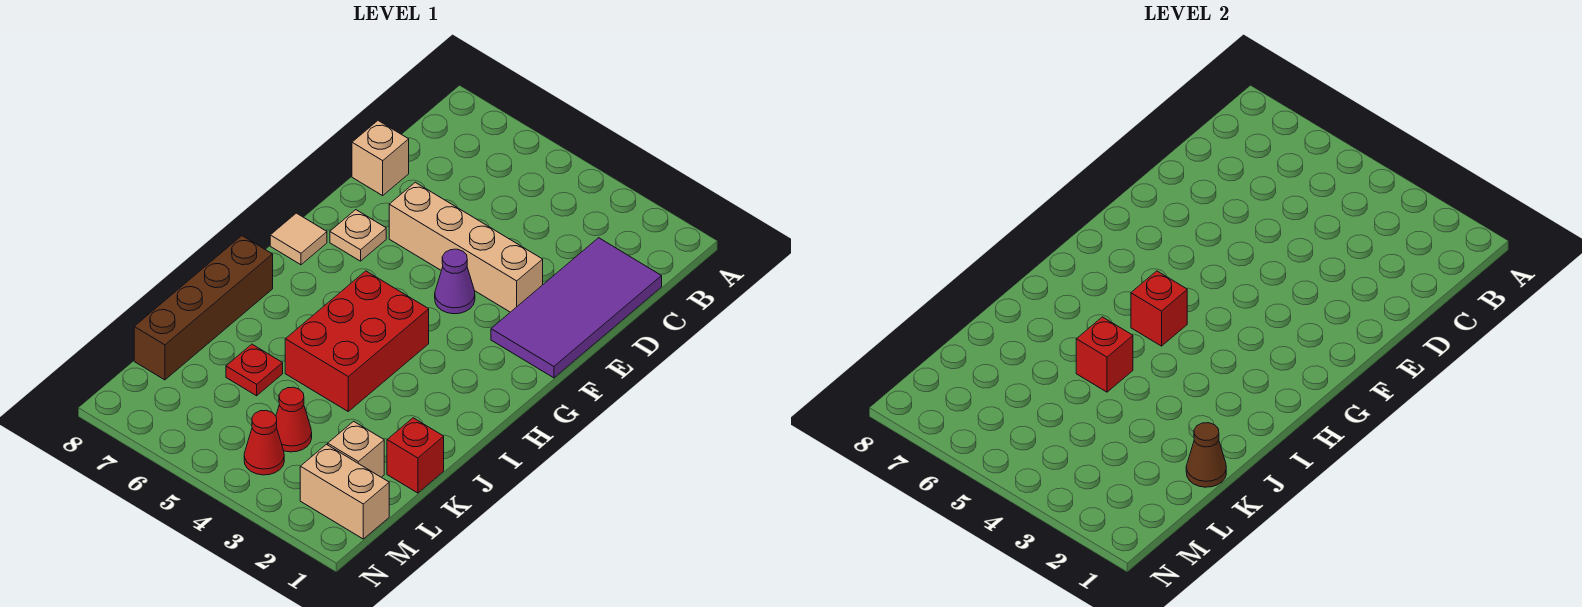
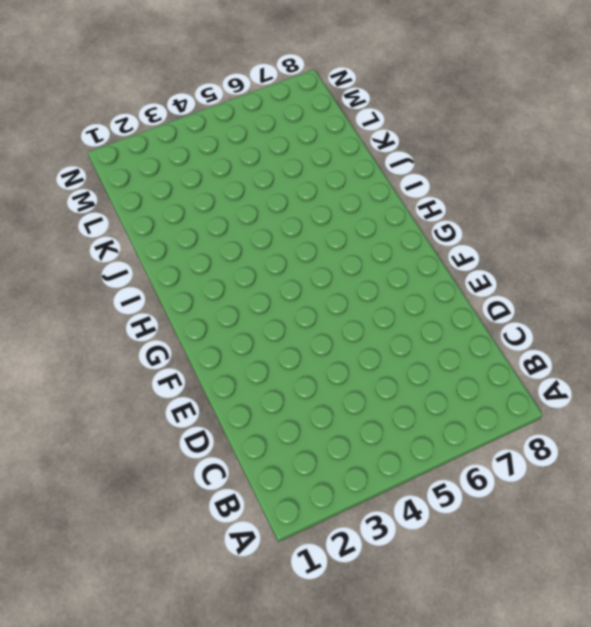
none -> purple 2x4 tile [491,238,662,378]
none -> tan 1x1 brick [352,121,409,196]
none -> tan 1x4 brick [389,182,543,312]

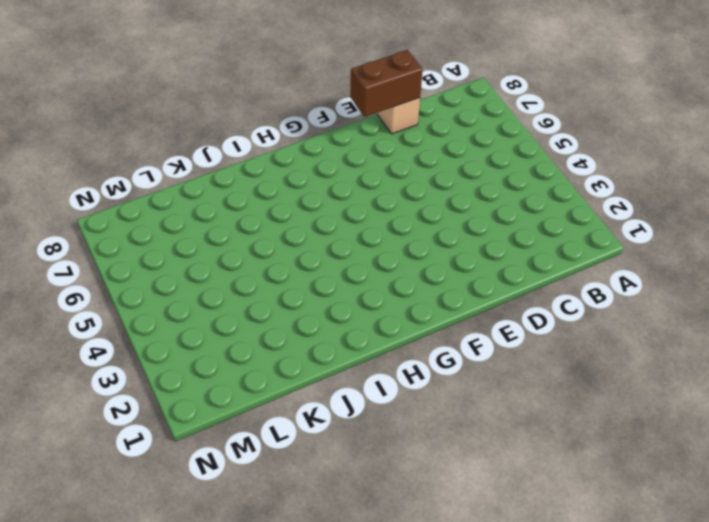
brown 1x2 brick [350,50,423,117] -> none
none -> purple 2x4 tile [491,238,662,378]
none -> tan 1x4 brick [389,182,543,312]
none -> purple 1x1 cone [435,249,475,314]

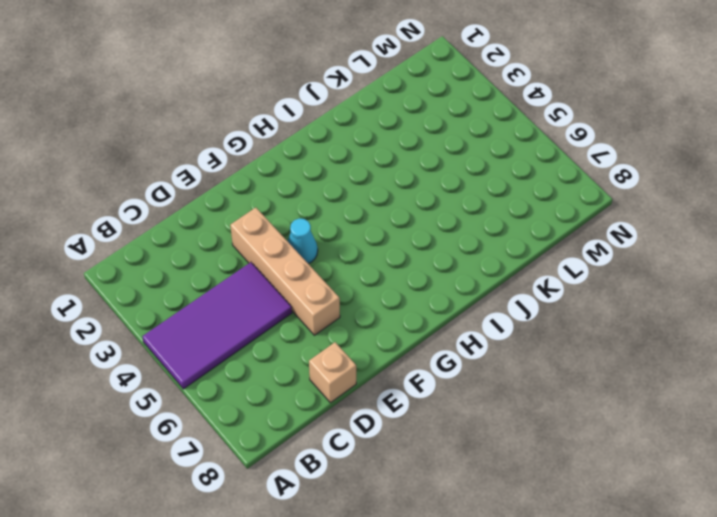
purple 2x4 tile [142,262,292,389] -> purple 2x4 tile moved to [491,238,662,378]
cyan 1x1 cone [288,218,318,264] -> purple 1x1 cone [435,249,475,314]
none -> tan 1x1 plate [330,210,386,261]
none -> tan 1x1 tile [270,213,327,265]
none -> red 2x3 brick [285,271,429,411]

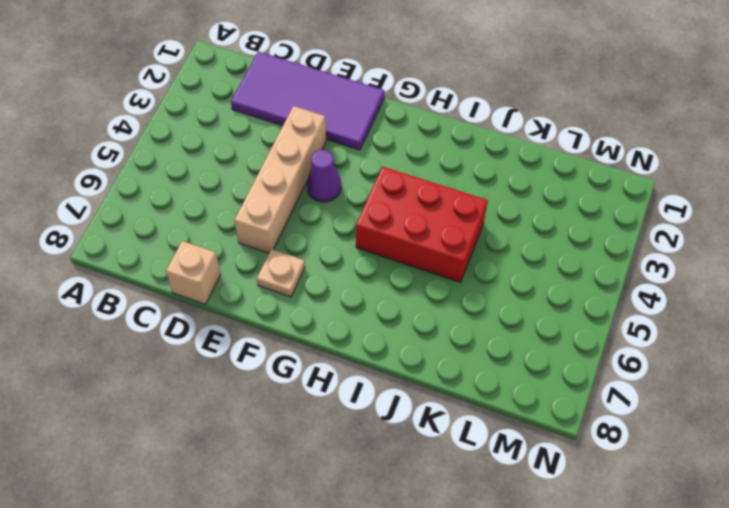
none -> tan 1x1 tile [270,213,327,265]
none -> brown 1x4 brick [134,236,273,380]
none -> red 1x1 brick [387,418,444,493]

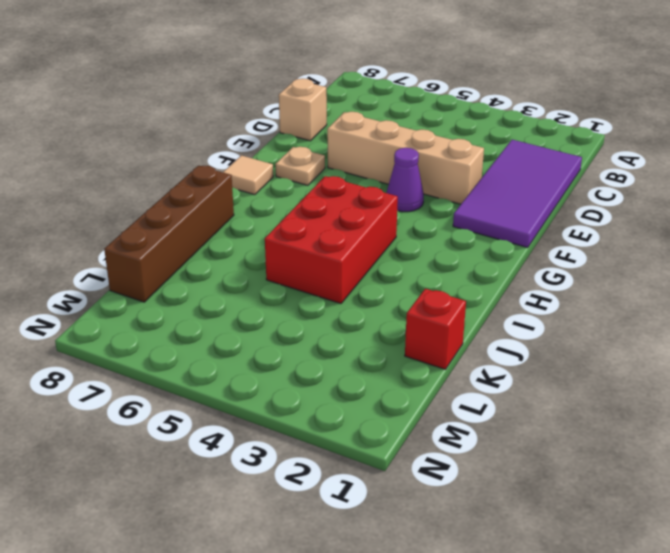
none -> red 1x1 plate [226,344,283,396]
none -> tan 1x1 brick [328,421,384,477]
none -> red 1x1 cone [276,387,312,452]

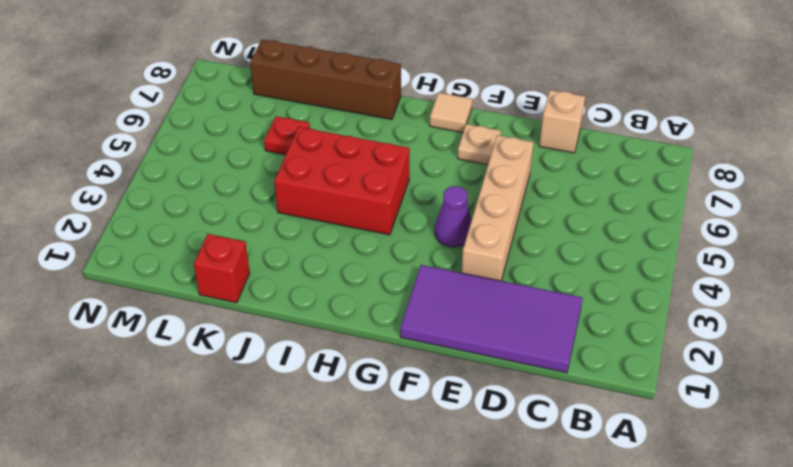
none -> tan 1x1 brick [328,421,384,477]
none -> red 1x1 cone [276,387,312,452]
none -> tan 1x2 brick [300,444,389,539]

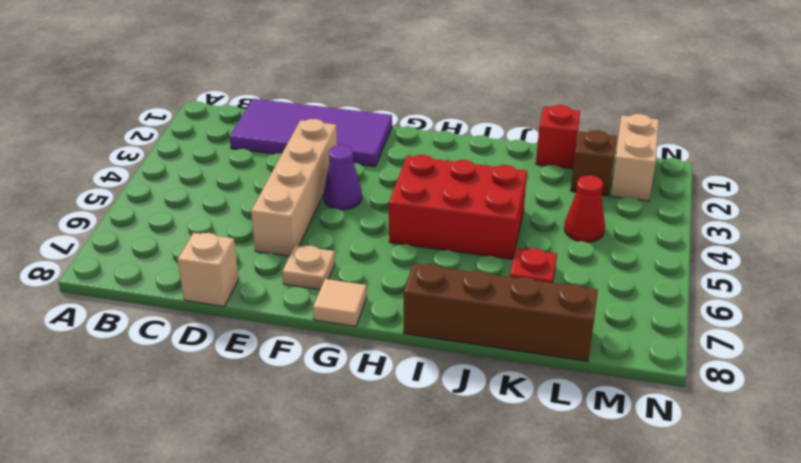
brown 1x1 brick [571,130,617,196] -> tan 1x1 brick [328,421,384,477]
none -> red 1x1 cone [244,410,284,475]
none -> red 1x1 brick [1131,271,1187,346]
none -> red 1x1 brick [1076,317,1133,392]

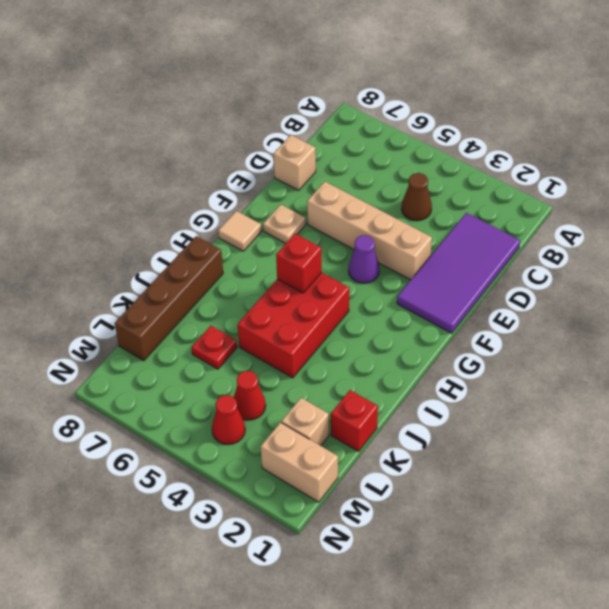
brown 1x1 cone [402,173,432,221] -> brown 1x1 cone moved to [1186,423,1226,487]
none -> red 1x1 brick [1076,317,1133,392]

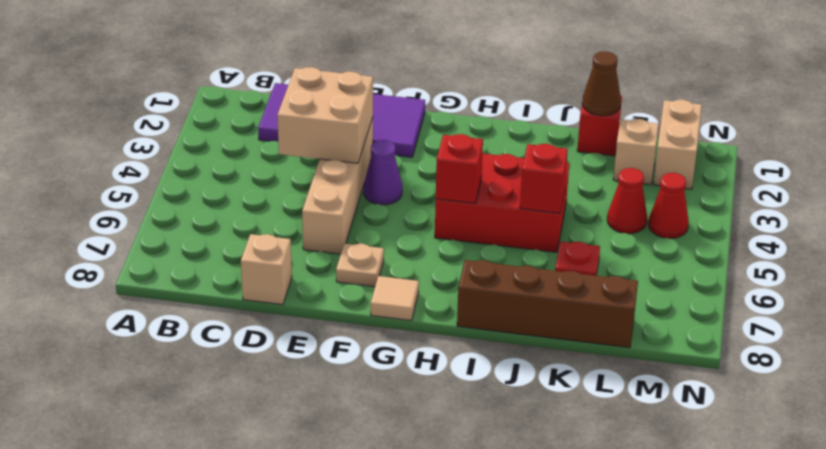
tan 2x2 brick [277,67,373,163] -> none

